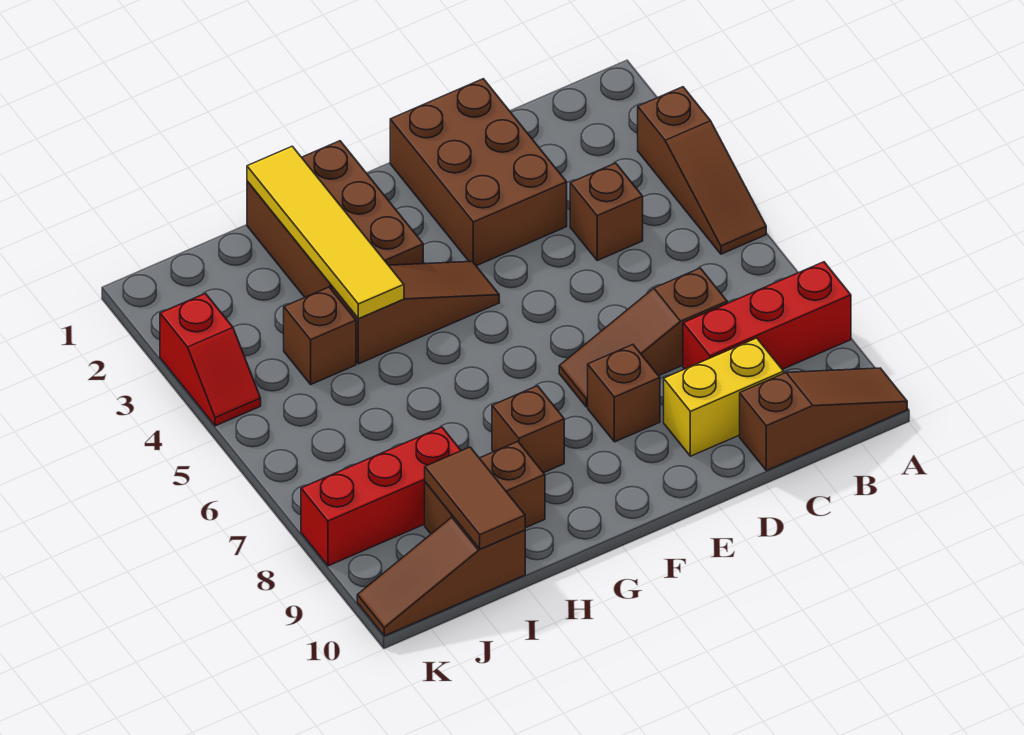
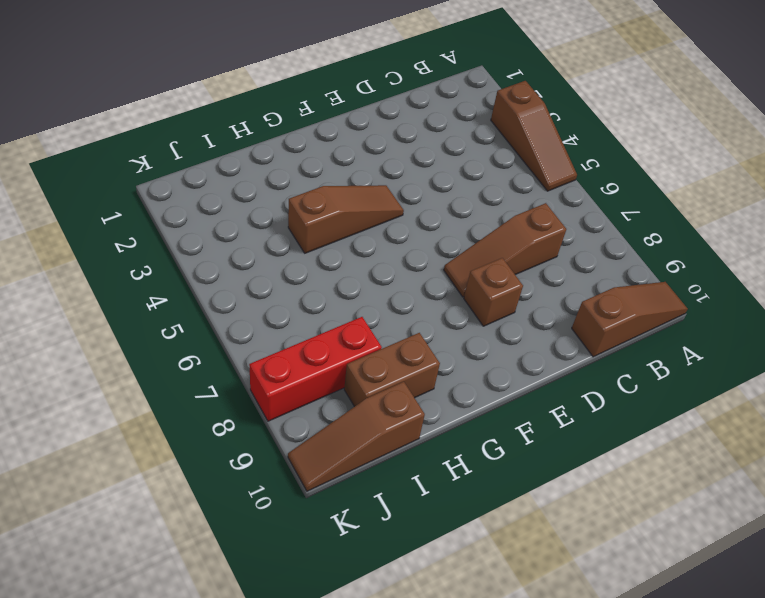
none -> red 1x3 brick [683,262,851,369]
none -> brown 1x1 brick [570,163,643,260]
none -> yellow 1x2 brick [664,338,784,456]

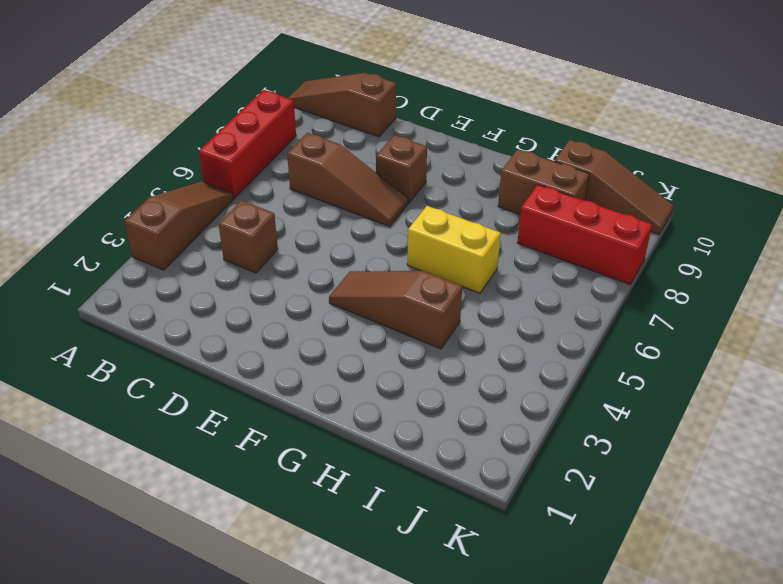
red 1x3 brick [199,90,296,198] -> red 1x3 brick turned to [683,262,851,369]
yellow 1x2 brick [407,206,501,293] -> yellow 1x2 brick moved to [664,338,784,456]
none -> brown 2x3 brick [390,79,567,266]
none -> brown 2x3 brick [247,141,423,297]
none -> brown 1x1 brick [492,386,564,473]

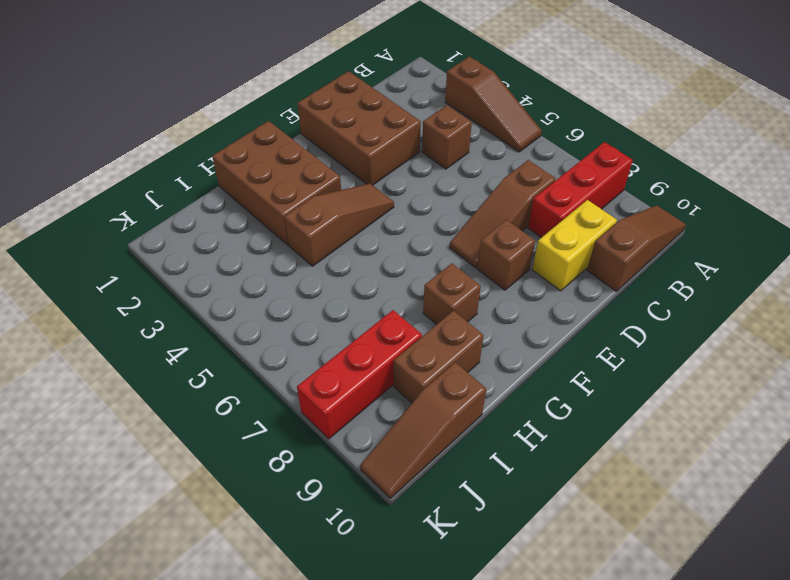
none -> brown 1x1 brick [284,287,356,384]
none -> red 1x2 slope [160,293,261,426]
none -> yellow 1x4 tile [247,146,404,319]

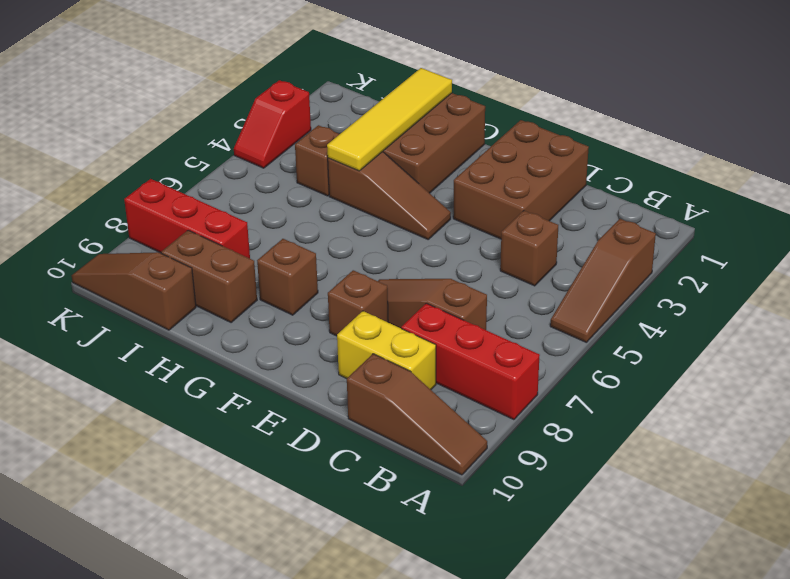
none -> brown 1x2 tile [425,447,525,549]

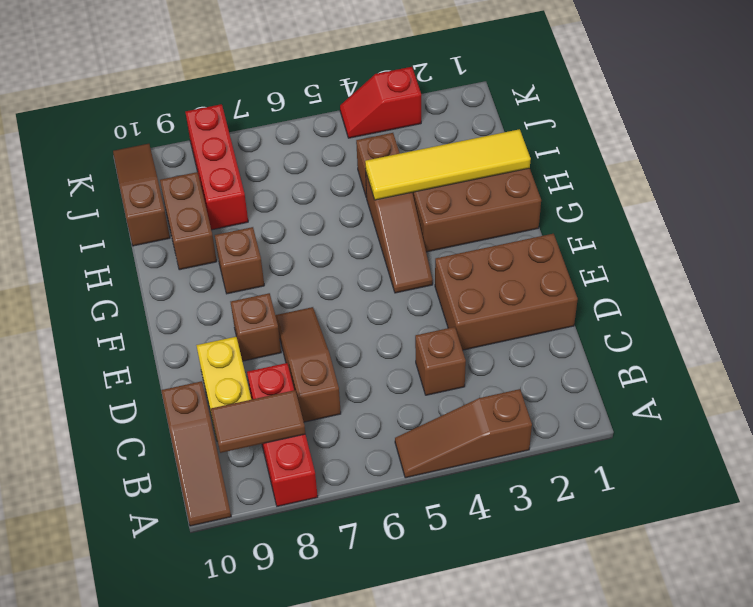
brown 1x2 tile [211,390,305,453] -> brown 1x2 tile moved to [425,447,525,549]

